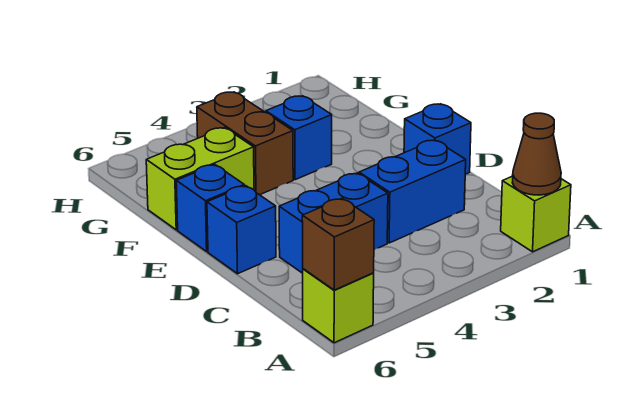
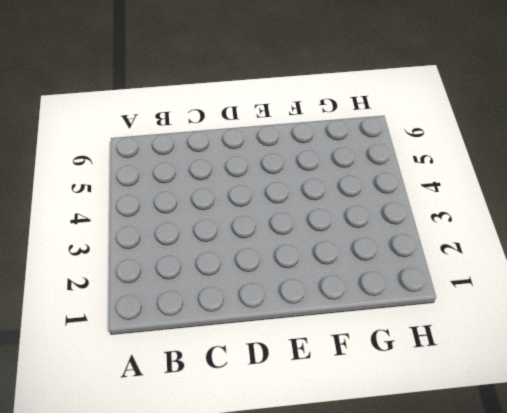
none -> lime 1x1 brick [501,176,571,252]
none -> lime 1x1 brick [303,269,374,343]
none -> blue 1x2 brick [359,140,466,243]

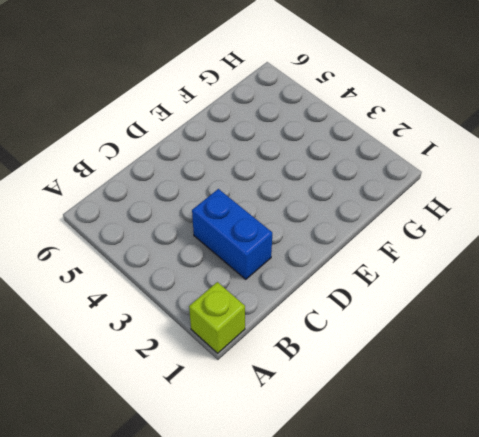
none -> lime 1x1 brick [303,269,374,343]
none -> blue 1x2 brick [279,173,388,273]
none -> blue 1x1 brick [404,104,471,174]

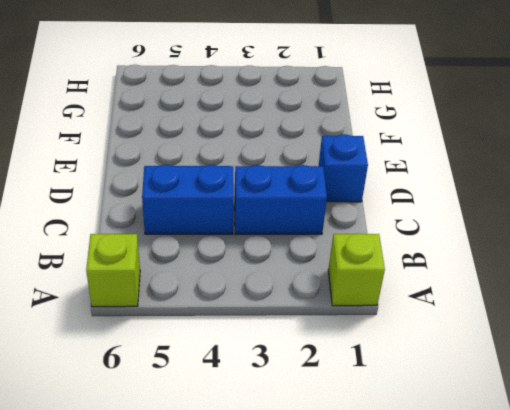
none -> blue 1x1 brick [207,186,276,274]
none -> blue 1x1 brick [176,165,244,251]
none -> blue 1x1 brick [266,96,332,180]

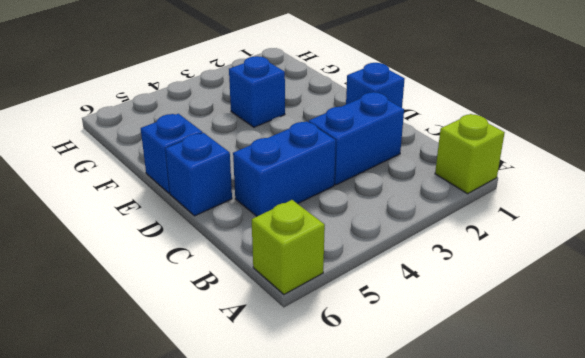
none -> brown 1x2 brick [197,92,293,195]
none -> lime 1x2 brick [146,128,254,230]
none -> brown 1x1 cone [512,113,561,195]

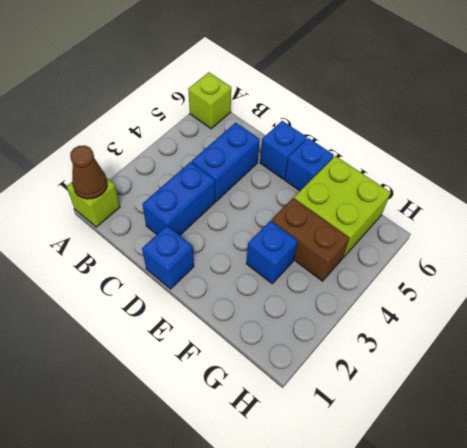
lime 2x2 brick [294,156,391,258] -> lime 1x2 brick [146,128,254,230]
none -> brown 1x1 brick [302,198,374,290]

